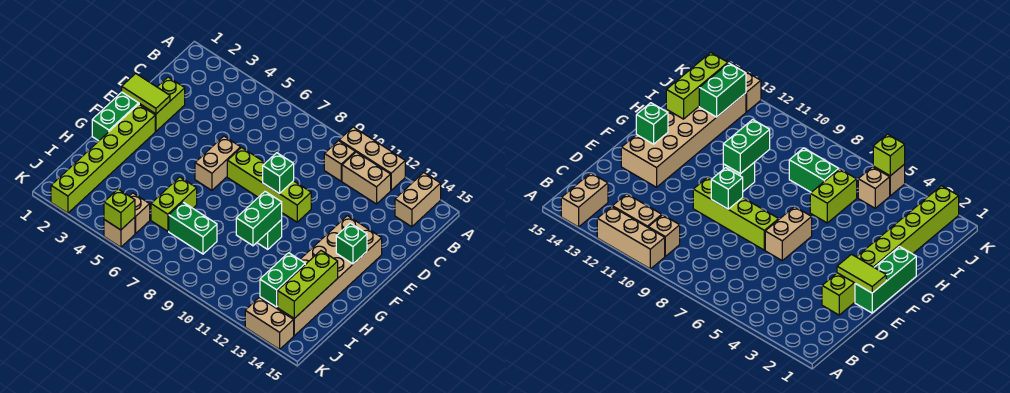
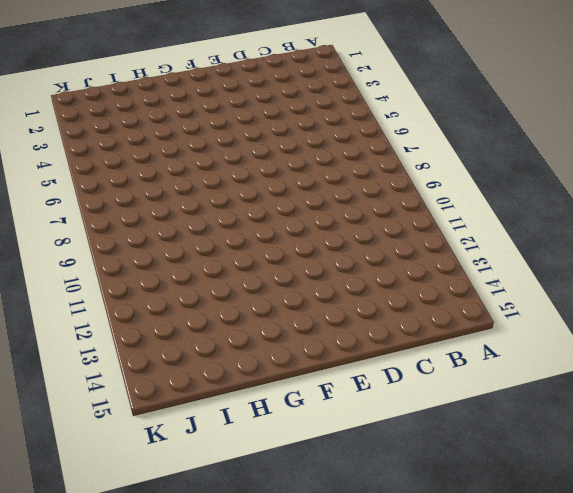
none -> tan 1x3 brick [339,127,405,190]
none -> tan 1x2 brick [395,172,441,227]
none -> tan 1x1 brick [324,141,355,181]

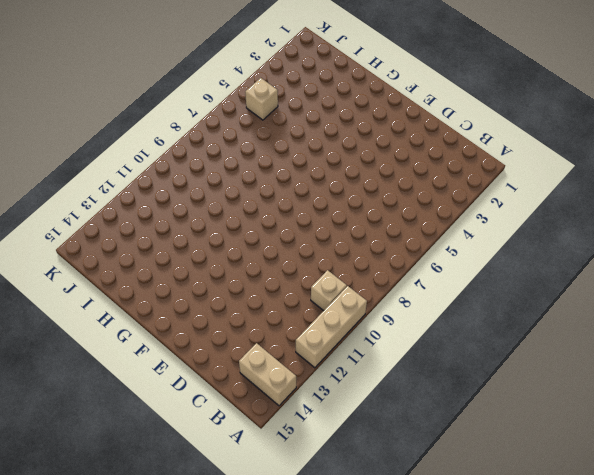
none -> tan 1x2 brick [342,152,391,204]
none -> lime 1x2 brick [139,77,185,131]
none -> green 1x3 brick [92,92,139,141]

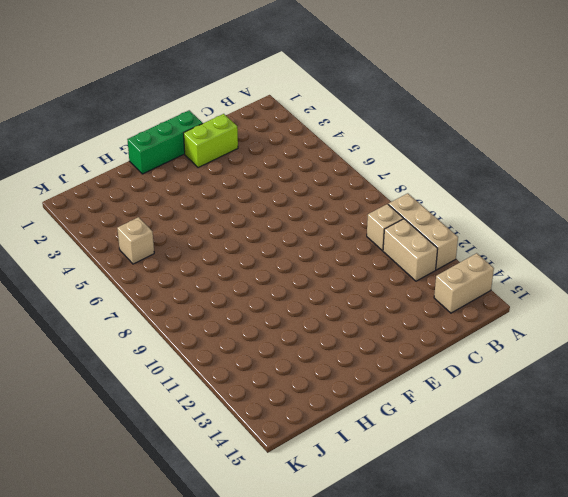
none -> tan 1x2 brick [195,136,241,190]
none -> lime 1x4 brick [227,148,311,222]
none -> tan 2x6 brick [260,216,382,336]

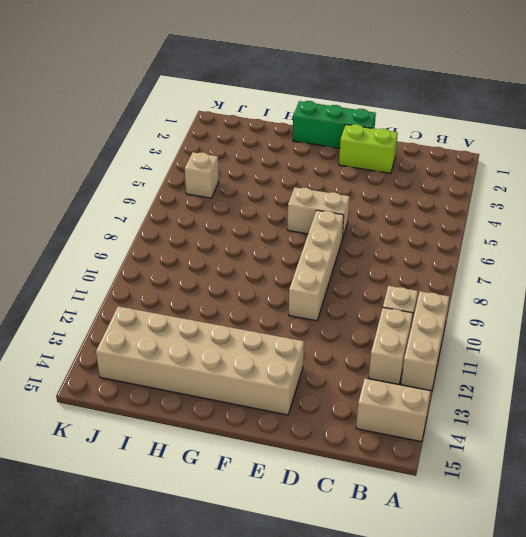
tan 1x4 brick [289,210,344,321] -> lime 1x4 brick [227,148,311,222]
none -> lime 1x6 brick [51,104,155,213]
none -> green 1x1 brick [257,220,282,249]
none -> lime 1x2 brick [151,177,197,231]

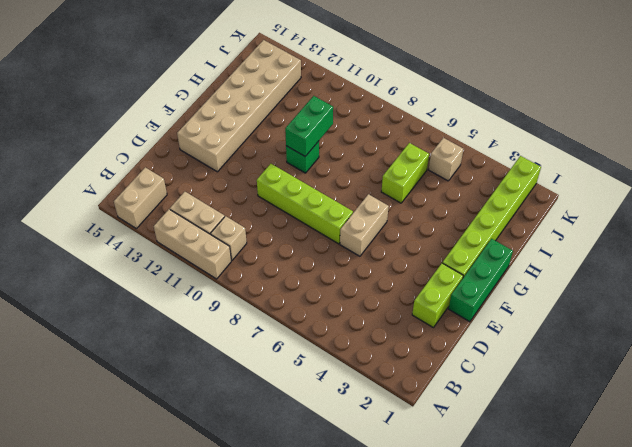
none -> green 1x2 brick [169,202,217,254]
none -> tan 1x1 brick [104,217,135,247]
none -> tan 1x2 brick [245,298,294,349]

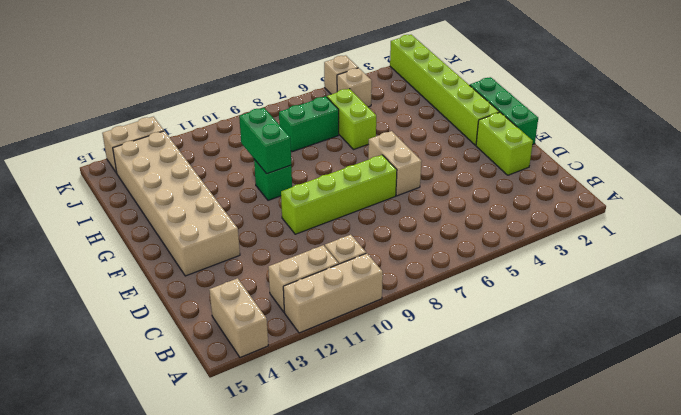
none -> lime 1x2 tile [122,73,170,114]
none -> green 1x1 brick [263,153,294,194]
none -> green 1x1 brick [336,223,367,264]

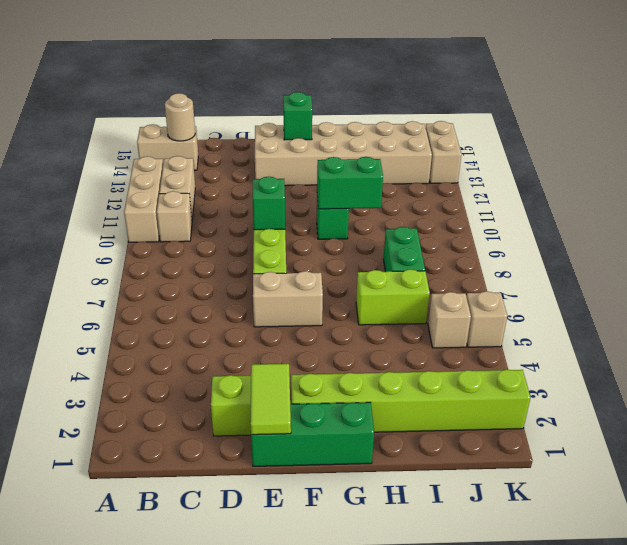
tan 1x1 round brick [165,93,195,141] -> none
none -> lime 1x3 brick [278,251,338,318]
none -> green 1x2 brick [260,253,305,307]
none -> lime 1x1 brick [104,189,135,230]

